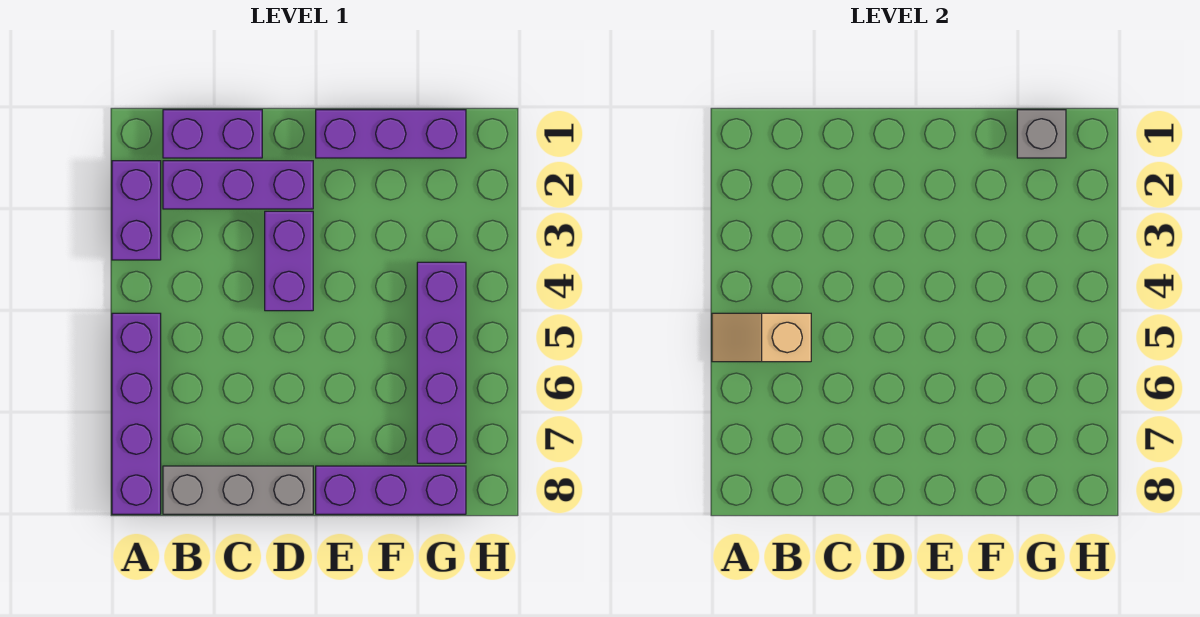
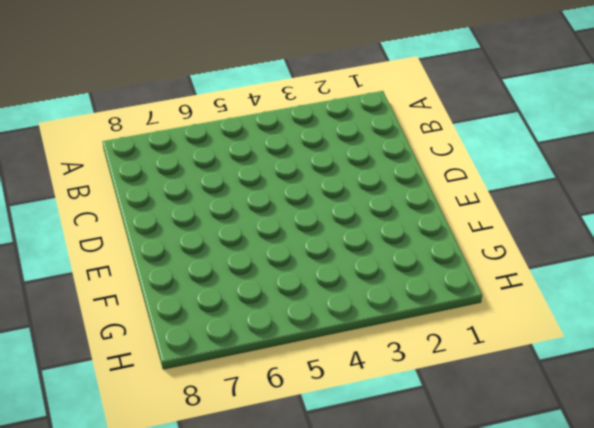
none -> purple 1x2 brick [112,161,161,260]
none -> purple 1x4 brick [112,313,161,514]

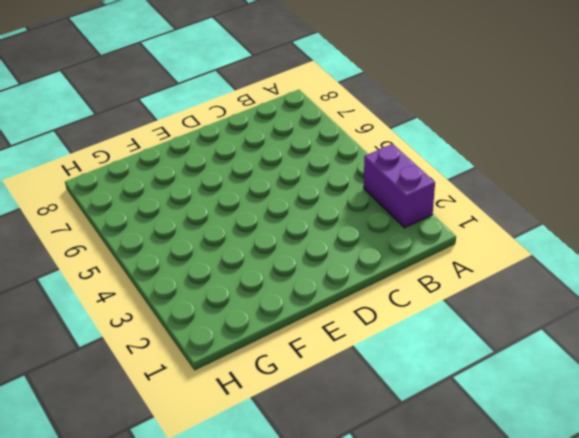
none -> purple 1x4 brick [112,313,161,514]
none -> purple 1x2 brick [163,110,262,158]

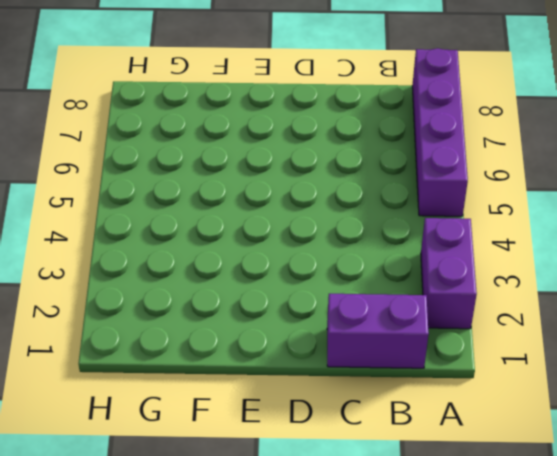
none -> purple 1x3 brick [163,161,313,209]
none -> grey 1x3 brick [163,466,313,514]

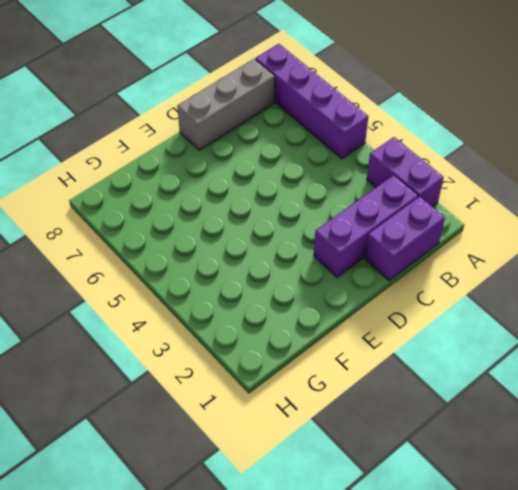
none -> purple 1x2 brick [265,211,313,311]
none -> purple 1x3 brick [316,110,466,158]

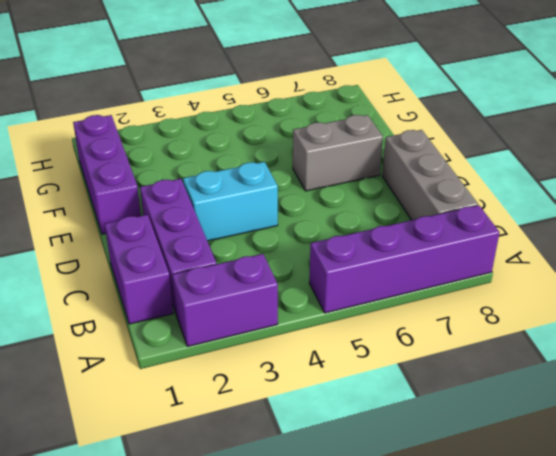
cyan 1x2 brick [183,162,278,241] -> purple 1x2 brick [265,211,313,311]
grey 1x2 brick [293,115,383,191] -> none
none -> purple 1x3 brick [316,466,466,514]
none -> purple 1x4 brick [417,262,466,463]

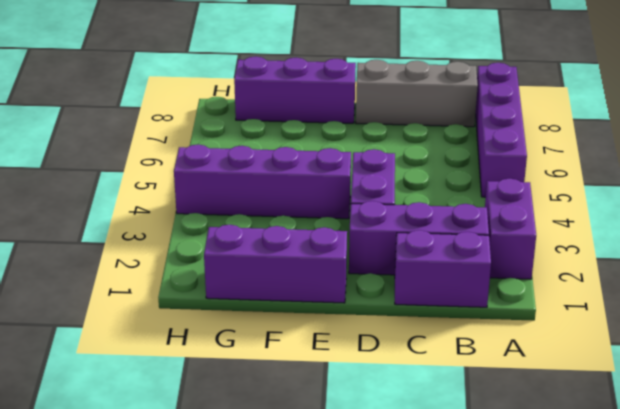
purple 1x4 brick [174,145,351,219] -> purple 1x4 brick turned to [417,262,466,463]
none -> tan 1x2 slope [712,313,811,362]
none -> grey 1x1 brick [1017,110,1066,158]

